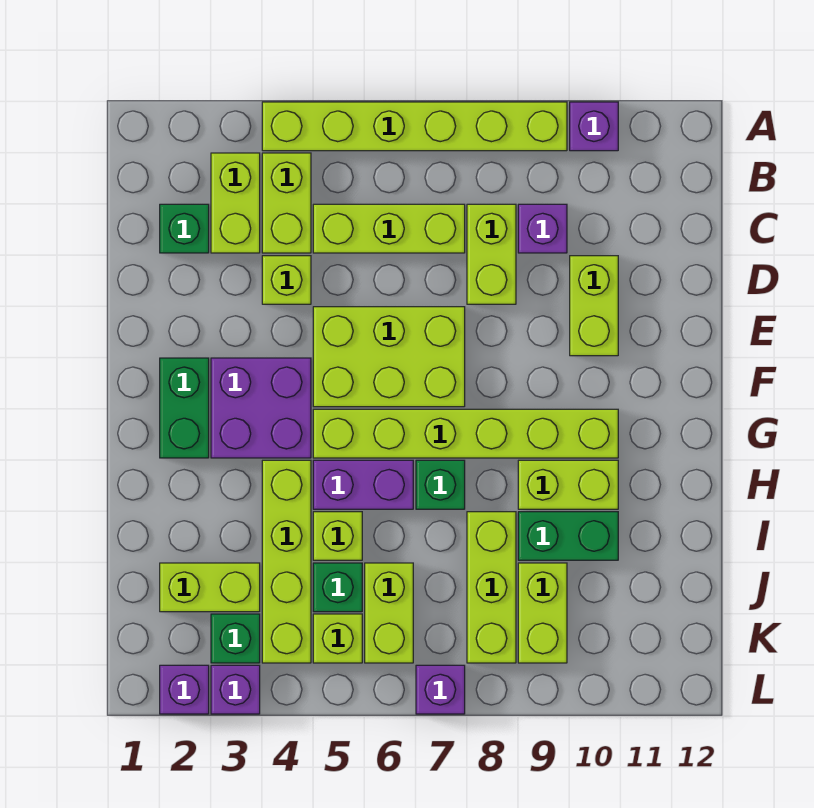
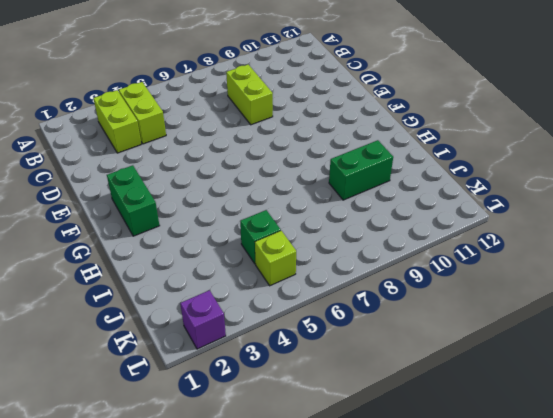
none -> lime 1x6 brick [262,102,567,151]
none -> purple 1x1 brick [570,102,618,151]
none -> green 1x1 brick [160,204,209,253]
none -> lime 1x3 brick [313,204,465,253]

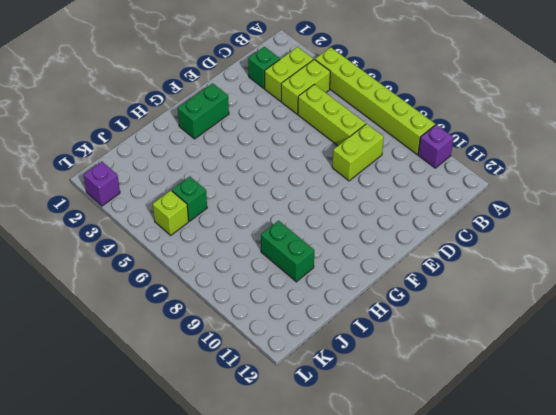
none -> purple 1x1 brick [518,204,567,253]
none -> lime 1x1 brick [262,256,311,304]
none -> lime 1x2 brick [570,256,618,356]
none -> lime 2x3 brick [313,307,465,407]

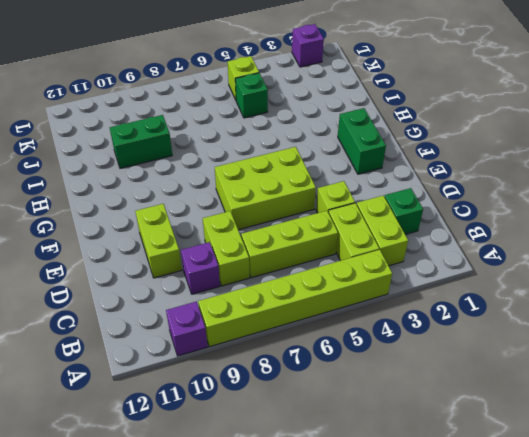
none -> purple 2x2 brick [211,358,311,458]
none -> lime 1x6 brick [313,409,618,458]
none -> lime 1x4 brick [262,460,311,663]
none -> purple 1x2 brick [313,460,413,509]

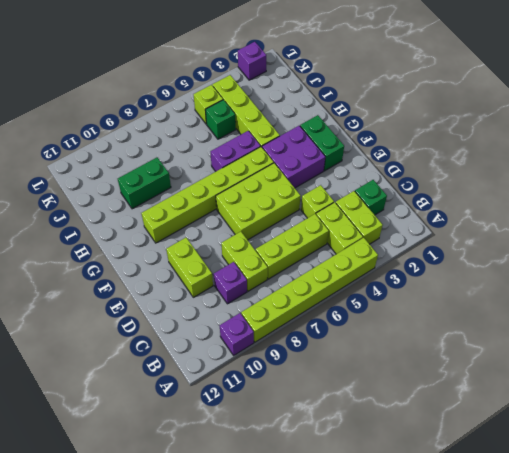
none -> green 1x1 brick [416,460,465,509]
none -> lime 1x2 brick [518,460,618,509]
none -> lime 1x1 brick [313,512,362,560]
none -> lime 1x3 brick [467,512,516,663]

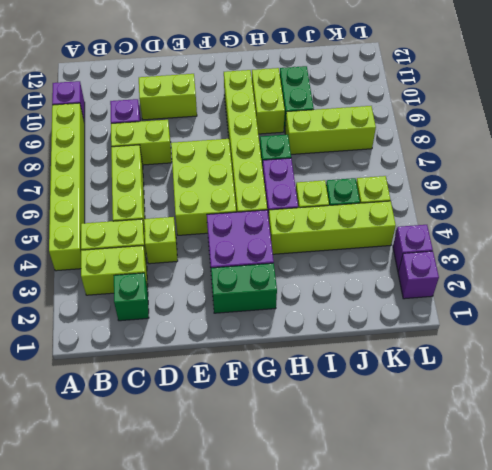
none -> lime 1x2 brick [160,563,260,612]
none -> lime 1x2 brick [365,563,413,663]
none -> lime 1x2 brick [518,563,567,663]
none -> green 1x1 brick [211,614,260,663]

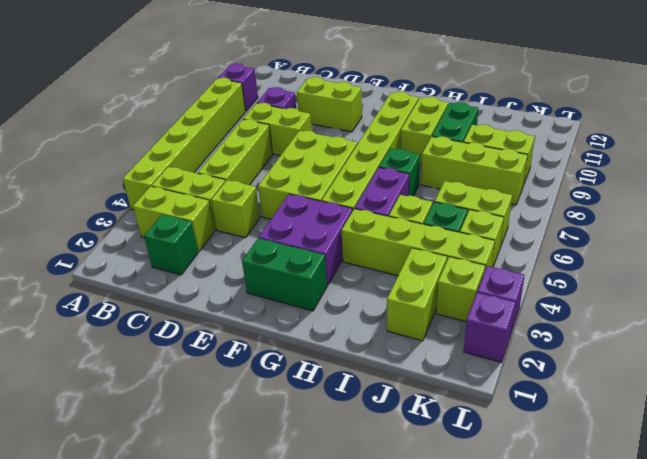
lime 1x1 brick [436,257,485,321] -> green 1x1 brick [211,614,260,663]
none -> purple 1x1 brick [416,665,465,714]

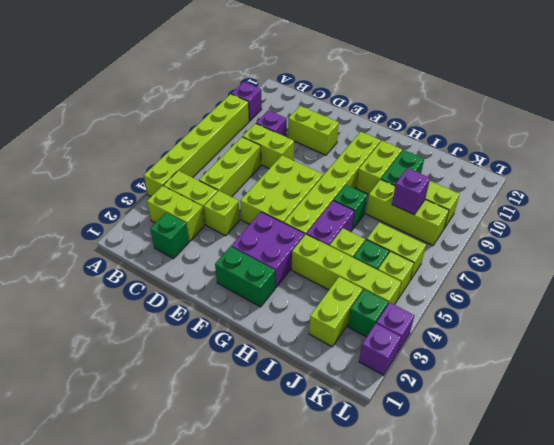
purple 1x1 brick [392,168,430,215] -> purple 1x1 brick moved to [416,665,465,714]

